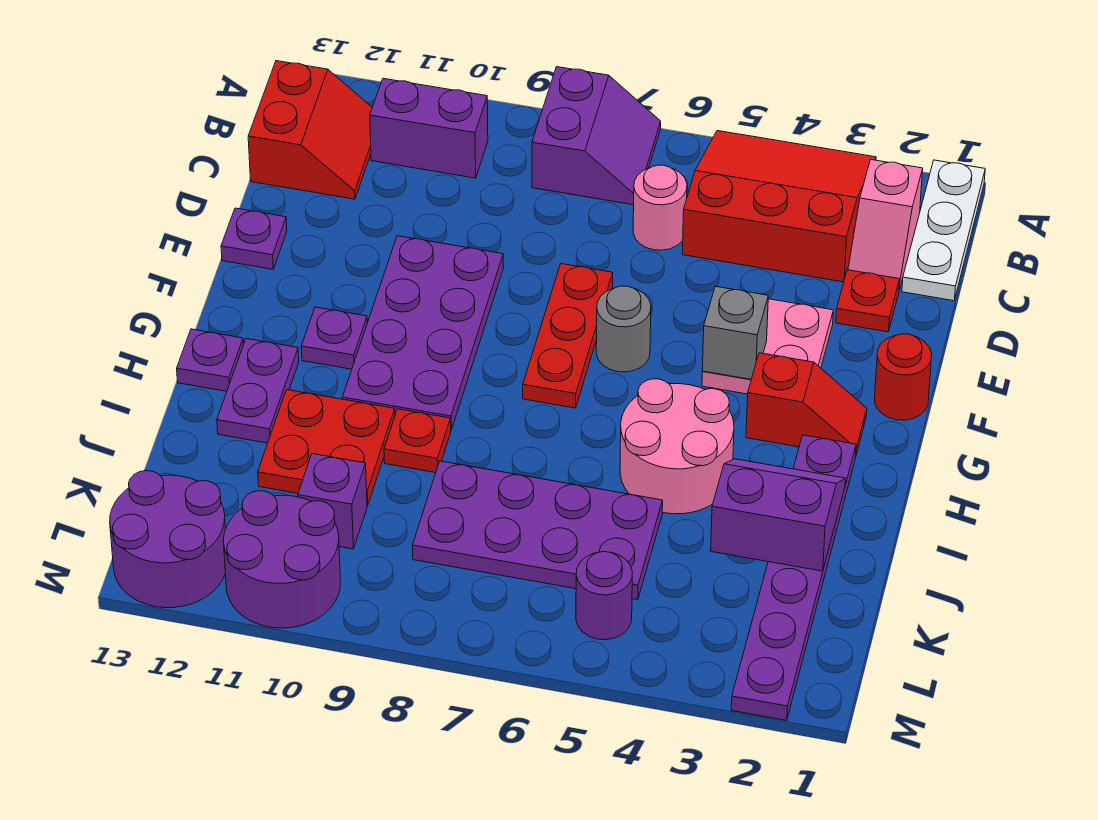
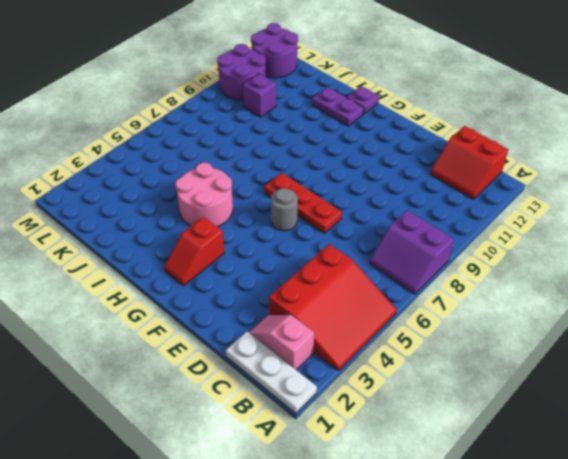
none -> purple 1x2 brick [370,78,488,178]
none -> pink 1x1 round brick [633,165,687,250]
none -> red 1x1 plate [836,270,900,332]

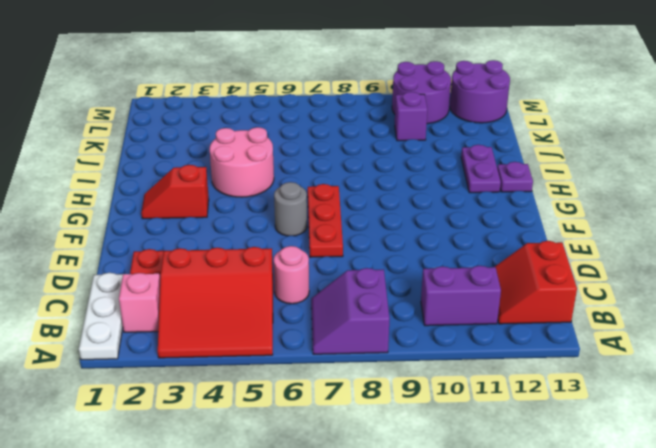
none -> pink 2x2 plate [702,299,833,394]
none -> purple 2x4 plate [342,236,503,430]
none -> purple 1x1 plate [221,208,287,269]

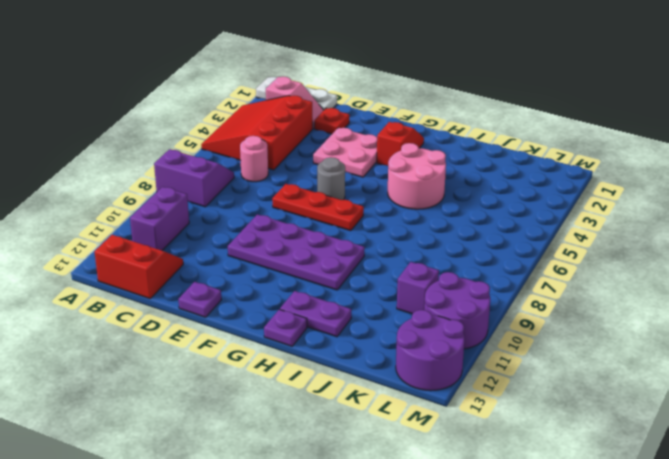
none -> red 1x1 round brick [875,334,932,420]
none -> purple 1x1 plate [301,307,367,369]
none -> purple 1x6 plate [731,435,856,720]

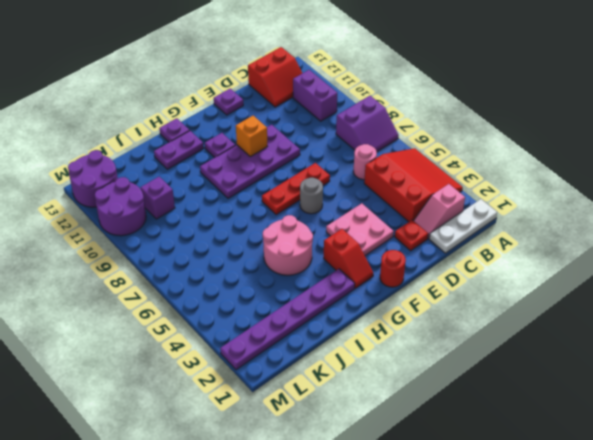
orange 1x1 brick [236,116,267,157] -> none
none -> red 1x1 plate [384,409,451,473]
none -> red 2x2 plate [258,390,395,506]
none -> purple 2x4 plate [412,461,663,600]

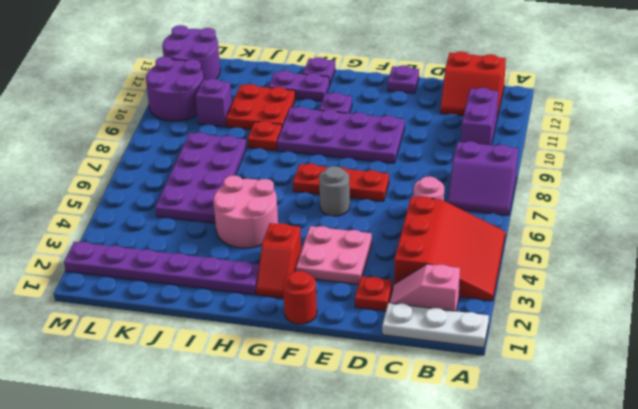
none -> purple 1x1 round brick [576,552,632,640]
none -> grey 1x1 brick [702,286,768,379]
none -> purple 2x2 slope [711,459,846,571]

